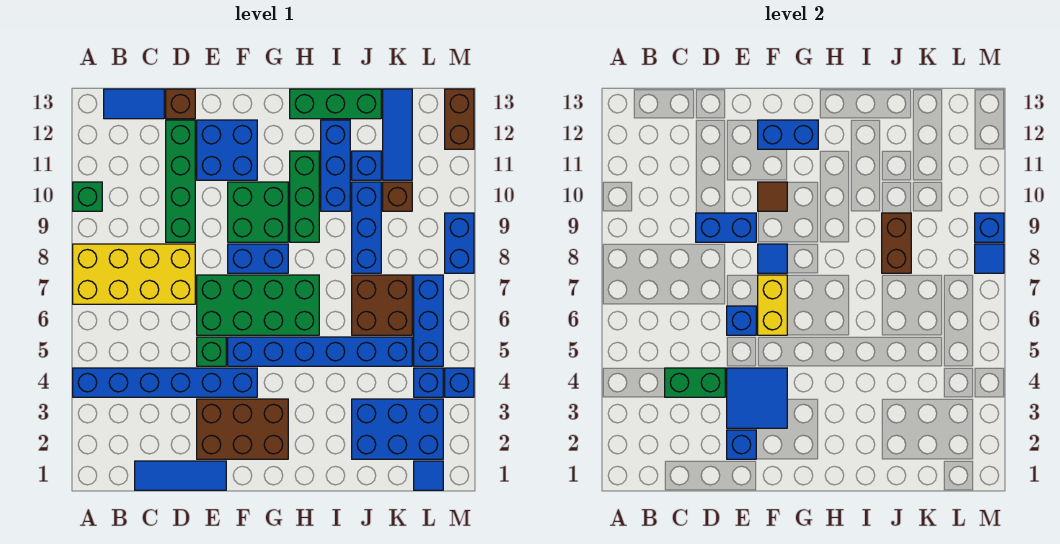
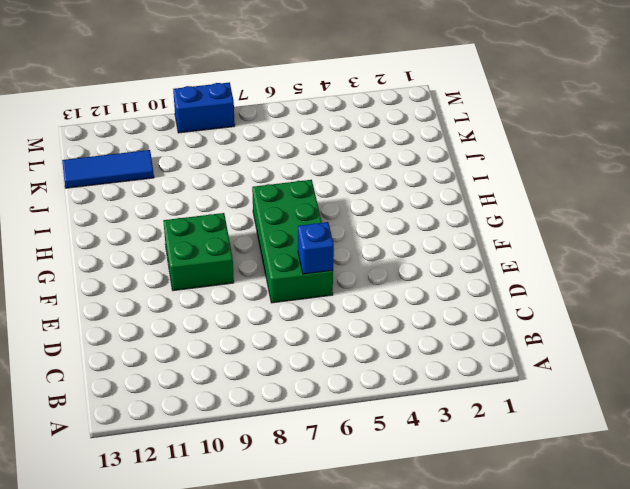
none -> blue 1x6 brick [73,368,257,397]
none -> yellow 2x4 brick [73,244,195,304]
none -> green 1x1 brick [73,182,102,211]
none -> blue 1x2 tile [104,89,164,119]

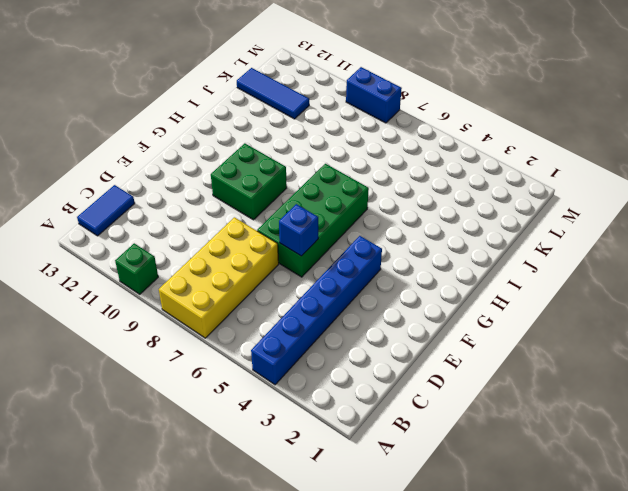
none -> blue 1x3 tile [135,461,226,490]
none -> green 1x4 brick [166,120,195,242]
none -> brown 1x1 brick [166,89,195,119]
none -> brown 2x3 brick [197,399,288,459]

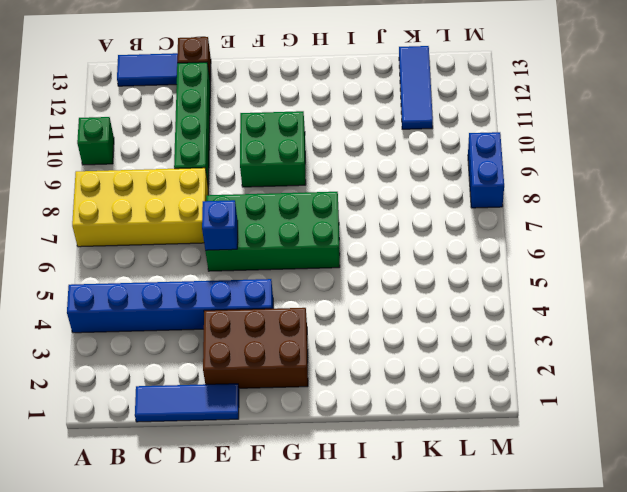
none -> green 1x1 brick [197,337,226,366]
none -> blue 2x2 brick [197,120,257,180]
none -> blue 1x6 brick [228,337,412,366]
none -> blue 1x2 brick [228,244,288,273]

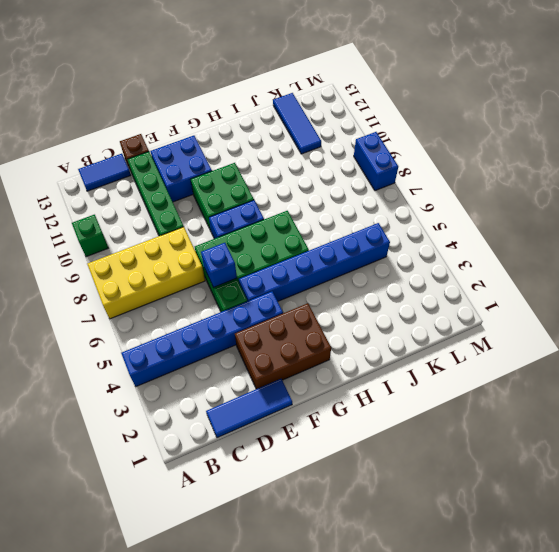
none -> green 1x3 brick [290,151,319,242]
none -> green 1x3 brick [290,89,381,119]
none -> blue 1x3 brick [321,120,350,211]
none -> blue 2x3 brick [352,399,443,459]

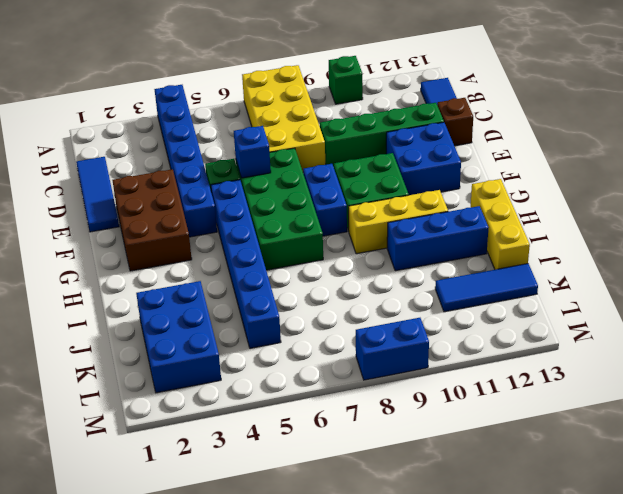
yellow 1x3 brick [349,190,448,254] -> green 1x3 brick [290,151,319,242]
yellow 1x3 brick [471,179,530,270] -> green 1x3 brick [290,89,381,119]
none -> brown 2x2 brick [352,275,412,335]
none -> blue 1x3 brick [352,182,381,273]
none -> blue 1x1 brick [352,151,381,180]
none -> brown 1x1 brick [383,182,412,211]

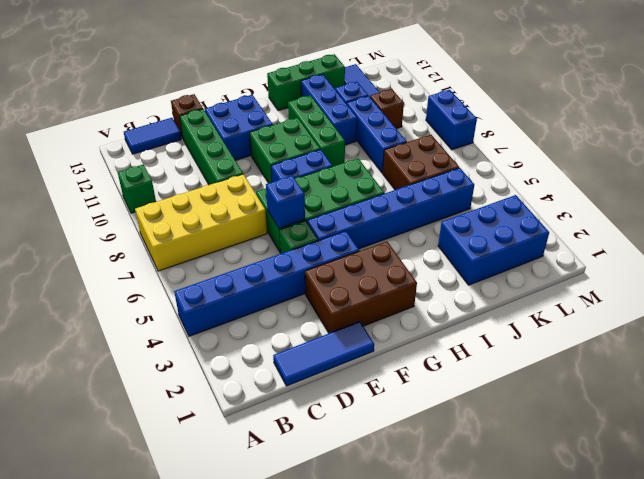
none -> blue 1x1 tile [414,461,443,490]
none -> blue 1x1 brick [414,368,443,397]
none -> blue 1x3 brick [414,275,443,366]
none -> blue 1x1 brick [445,368,474,397]

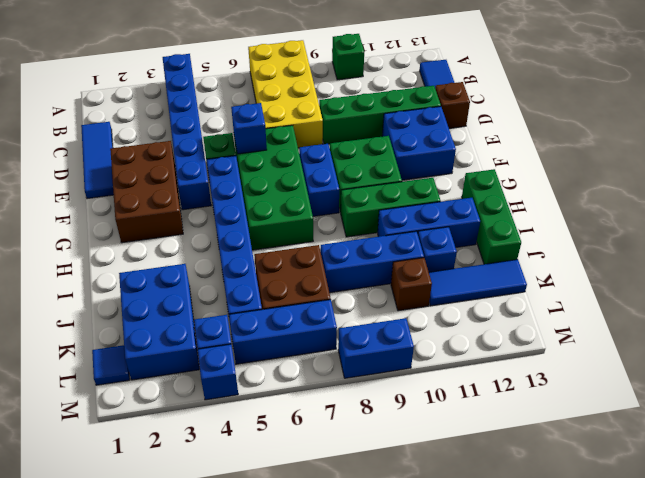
none -> brown 1x2 brick [445,89,474,149]
none -> green 1x2 brick [665,368,725,397]
none -> blue 1x2 brick [696,213,756,242]
none -> blue 1x1 brick [727,430,756,459]

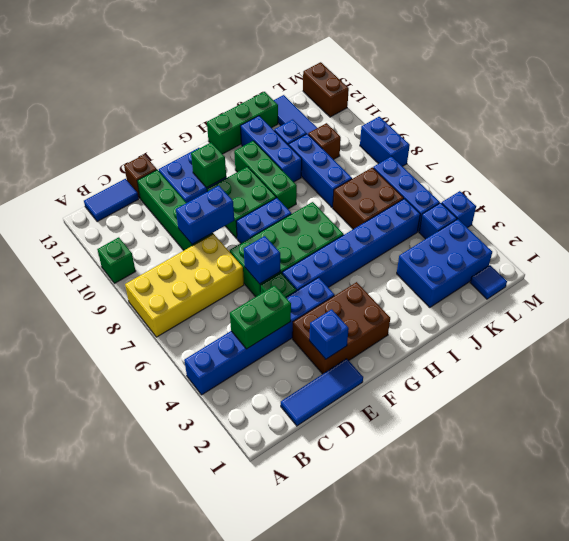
green 1x1 brick [191,143,226,188] -> none
none -> blue 2x2 tile [727,368,787,428]
none -> yellow 1x2 brick [758,275,787,335]
none -> blue 1x1 tile [758,244,787,273]
none -> brown 1x1 tile [758,182,787,211]

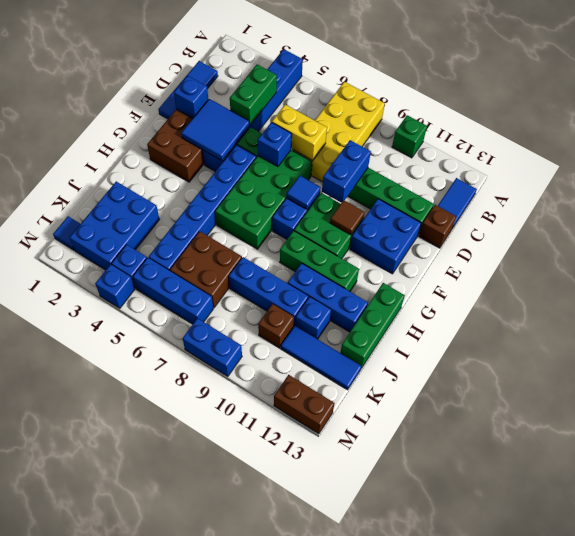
yellow 1x2 brick [272,104,327,161] -> yellow 1x2 brick moved to [758,275,787,335]
none -> blue 1x2 brick [758,120,818,149]
none -> brown 1x2 brick [882,213,911,273]
none -> blue 1x1 tile [975,244,1004,273]
none -> blue 1x1 brick [975,213,1004,242]

